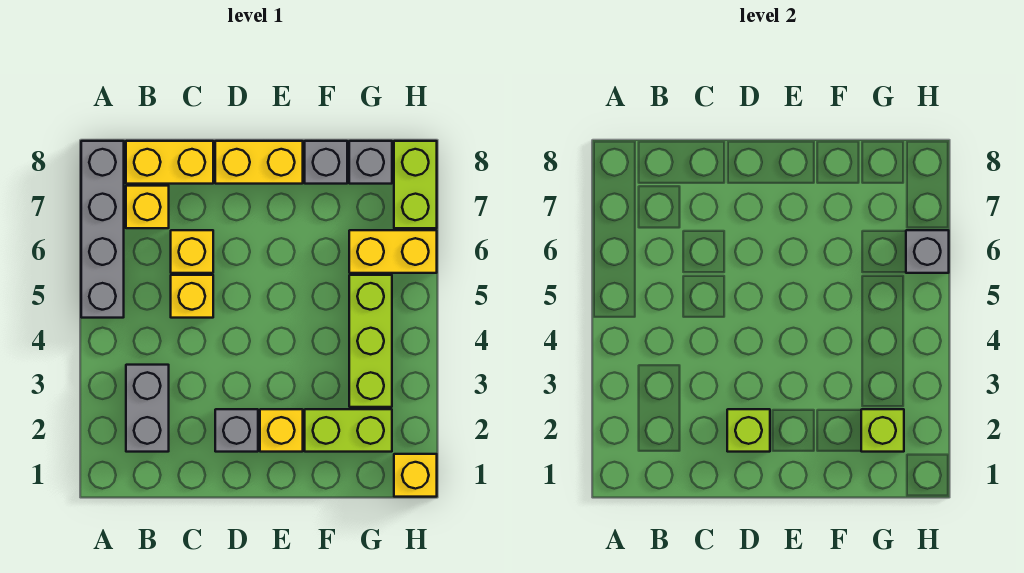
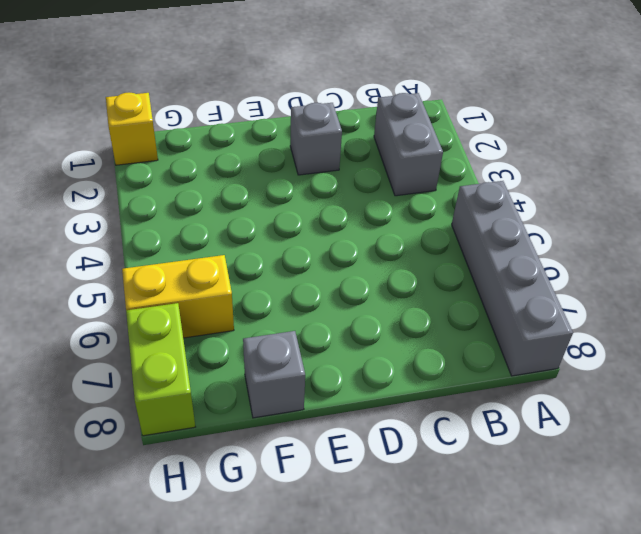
none -> yellow 1x1 brick [126,186,169,228]
none -> yellow 1x2 brick [126,141,213,184]
none -> yellow 1x1 brick [171,275,213,318]

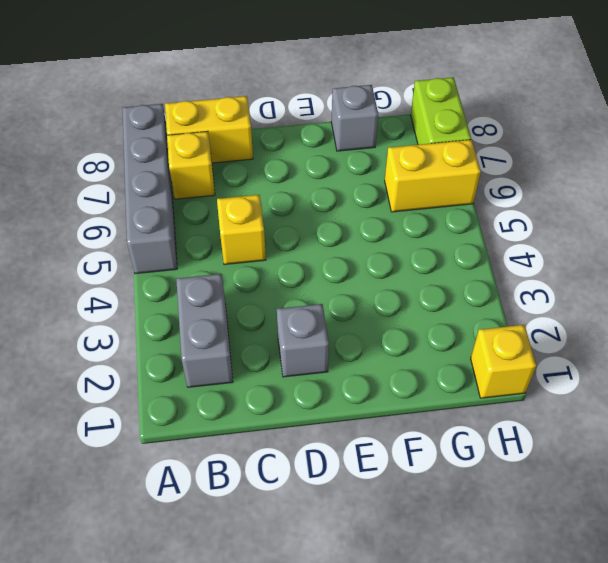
none -> yellow 1x1 brick [171,230,213,273]
none -> yellow 1x2 brick [215,141,303,184]
none -> yellow 1x1 brick [260,409,303,452]

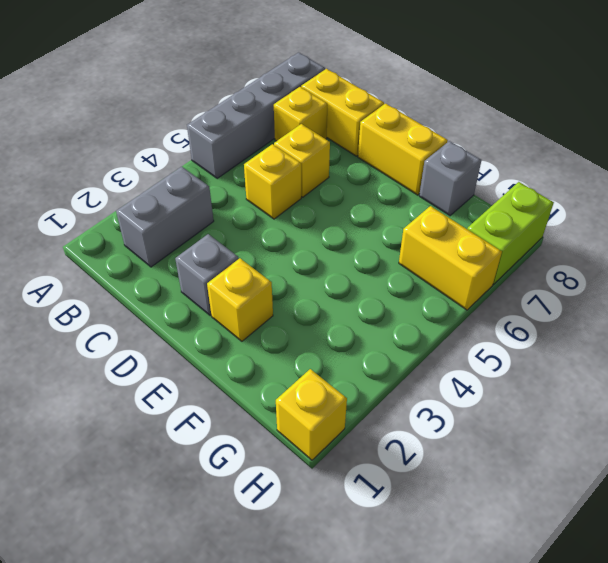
none -> lime 1x2 brick [305,409,392,452]
none -> lime 1x3 brick [349,275,392,407]
none -> grey 1x1 brick [349,141,392,184]

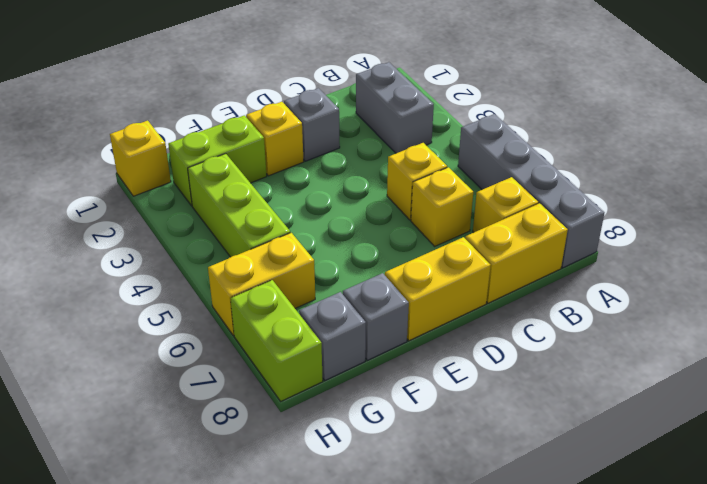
none -> lime 1x1 brick [727,409,770,452]
none -> lime 1x1 brick [861,409,904,452]
none -> grey 1x1 brick [906,230,949,273]

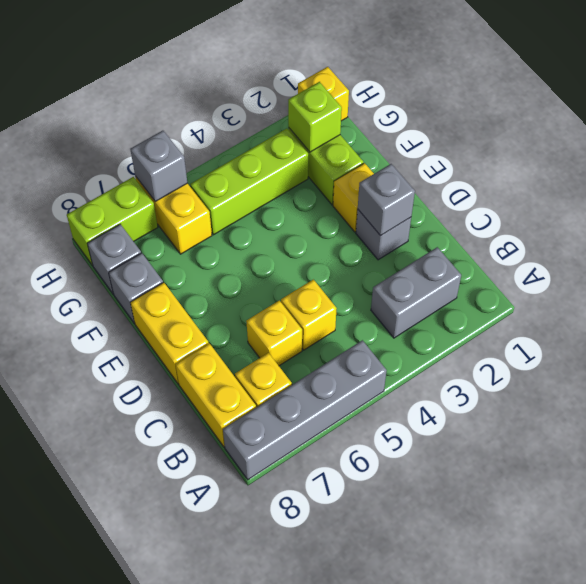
grey 1x1 brick [358,164,415,236] -> lime 1x1 brick [727,409,770,452]

